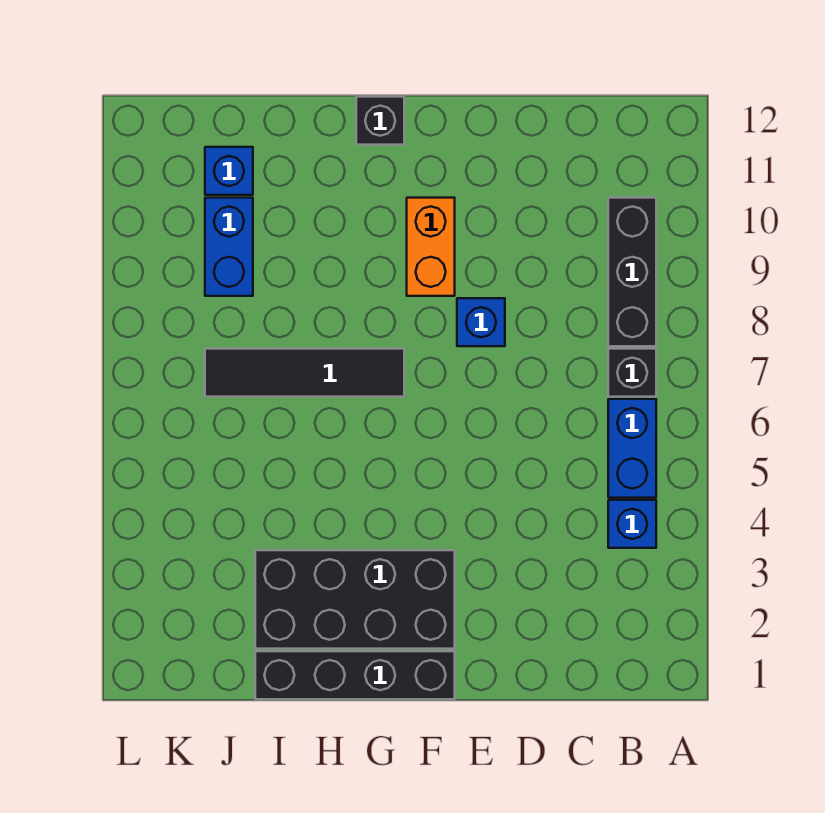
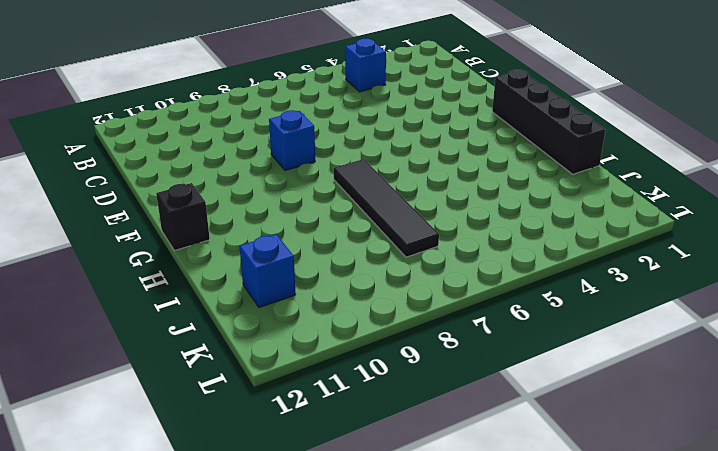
none -> blue 1x2 brick [608,399,656,498]
none -> black 1x1 brick [608,349,656,397]
none -> black 1x3 brick [608,198,656,346]

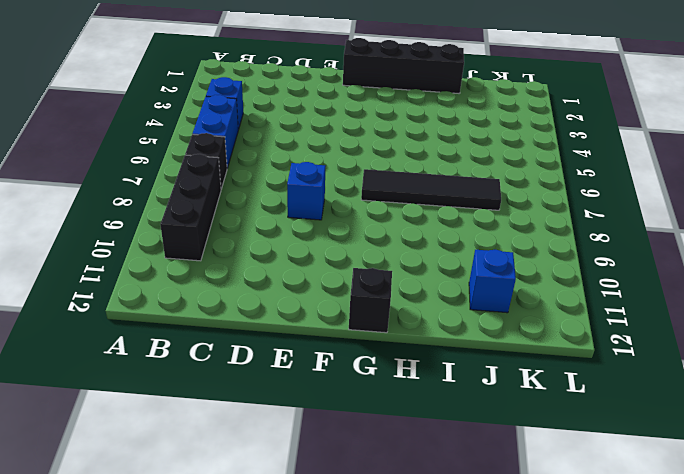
none -> black 2x4 brick [255,550,455,649]
none -> orange 1x2 brick [407,198,455,296]
none -> blue 1x2 brick [205,198,253,296]

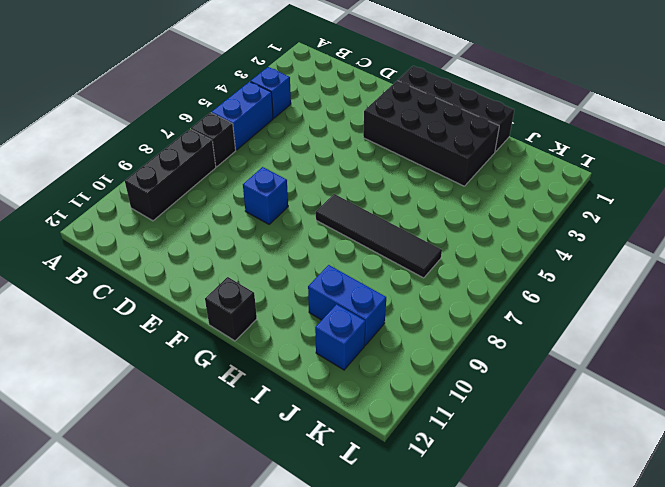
blue 1x2 brick [308,265,386,345] -> blue 1x2 brick turned to [205,198,253,296]
none -> orange 1x2 brick [407,198,455,296]

